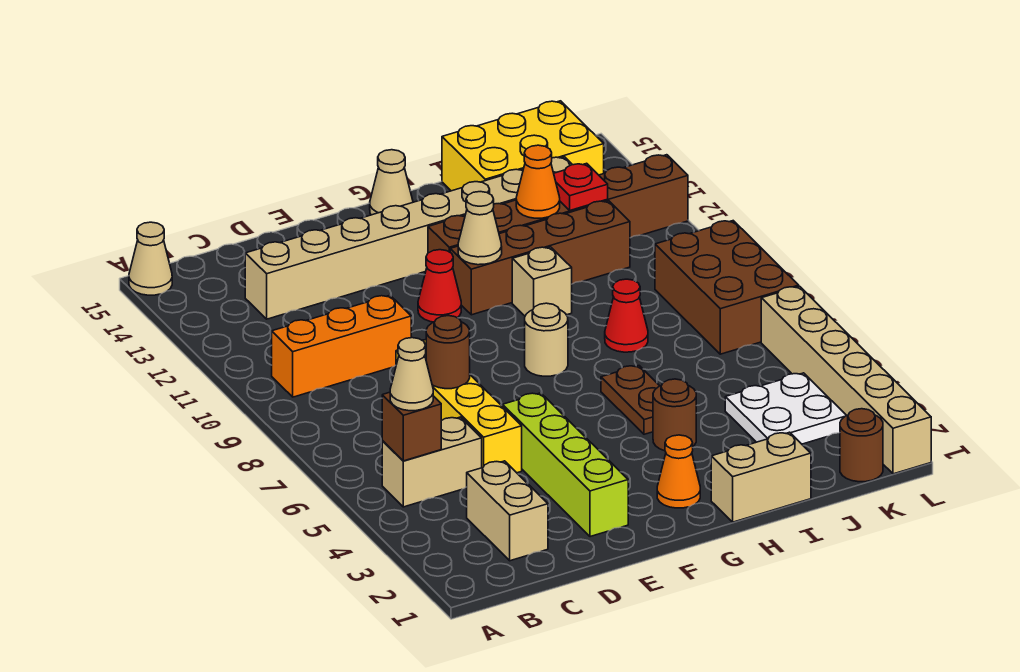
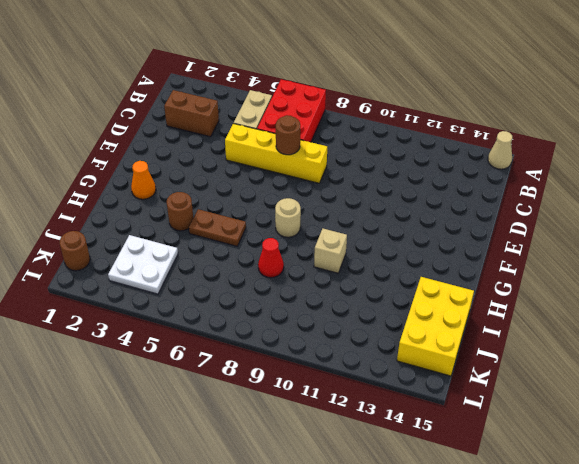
red 2x3 brick [257,79,326,142] -> none
brown 1x2 brick [164,90,219,137] -> tan 1x2 brick [467,461,548,561]
none -> orange 1x3 brick [272,295,411,397]
none -> tan 1x8 brick [245,157,572,319]
none -> lime 1x4 brick [503,393,628,537]

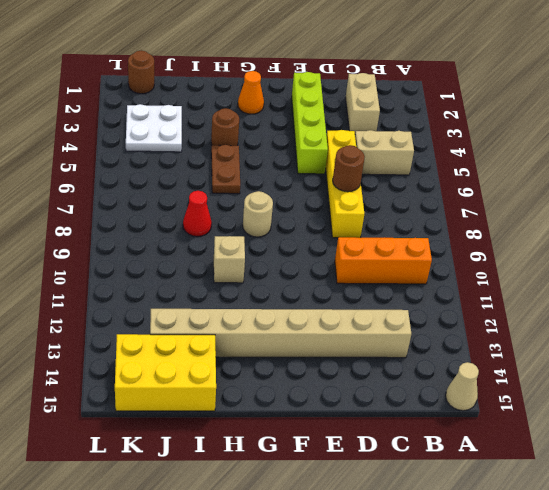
none -> red 1x1 cone [418,250,461,322]
none -> brown 1x4 brick [450,201,630,315]
none -> brown 1x6 brick [428,155,688,253]

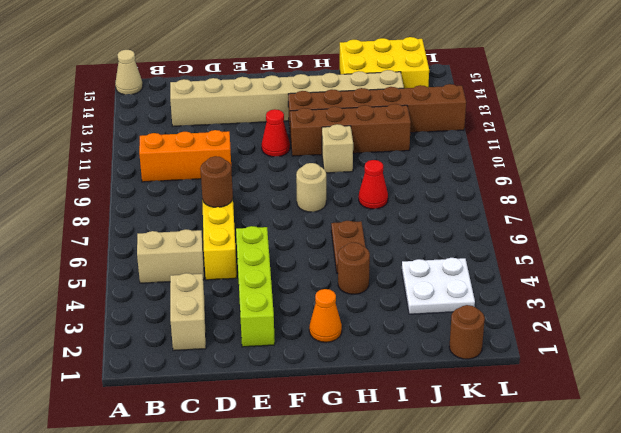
none -> tan 1x1 cone [370,150,413,215]
none -> tan 1x2 brick [711,432,811,522]
none -> brown 2x3 brick [655,221,799,354]

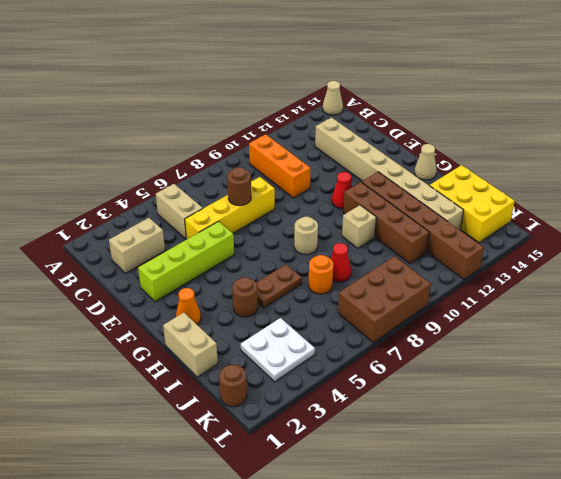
orange 1x1 round brick [308,255,333,294] -> none
none -> tan 1x6 brick [761,286,931,474]
none -> brown 1x1 brick [382,392,441,461]
none -> tan 1x1 cone [458,192,502,265]

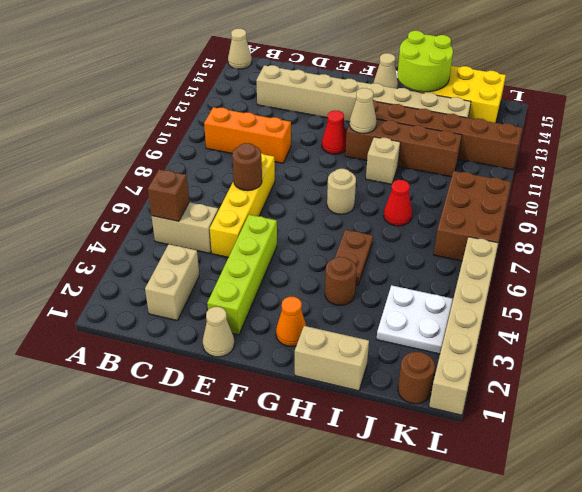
tan 1x1 cone [203,307,234,357] -> tan 1x1 cone moved to [390,338,433,411]
lime 2x2 round brick [397,31,453,92] -> none
none -> orange 1x1 cone [516,145,560,218]
none -> red 1x1 plate [554,163,608,210]

